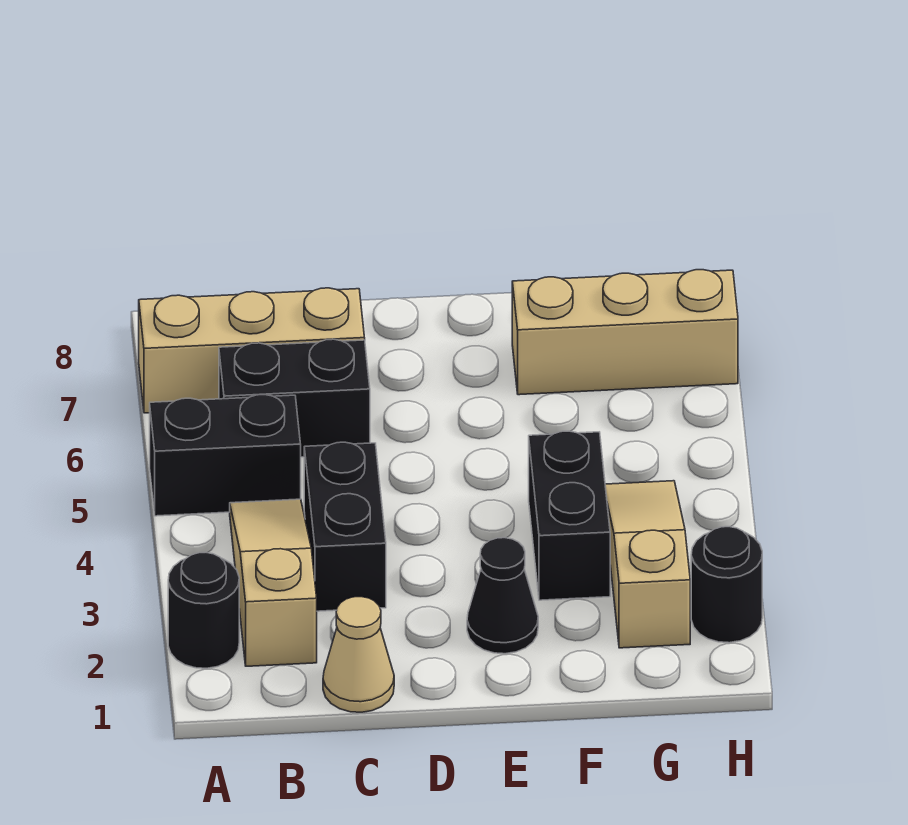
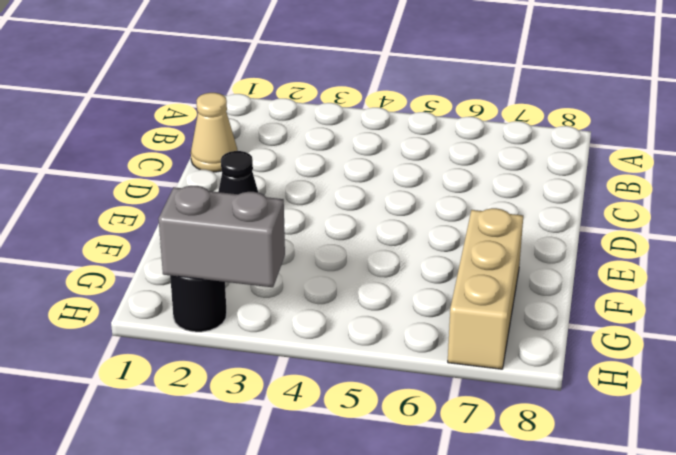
grey 1x2 brick [159,186,285,287] -> none
none -> black 1x1 round brick [168,553,239,668]
none -> black 1x2 brick [150,395,301,516]
none -> tan 1x3 brick [139,288,365,413]

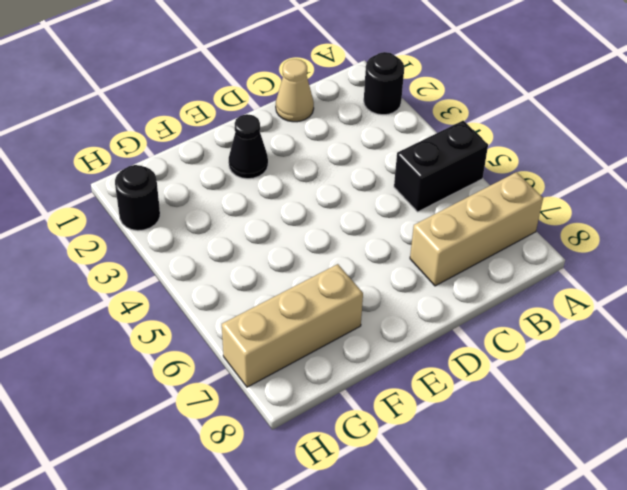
none -> tan 1x3 slope [230,499,317,666]
none -> black 1x2 brick [219,339,370,457]
none -> black 1x2 brick [304,442,386,611]

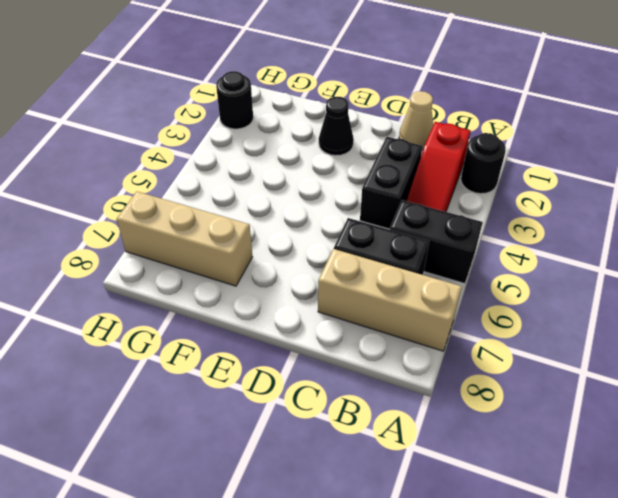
red 1x3 slope [407,122,471,212] -> tan 1x3 slope [230,499,317,666]
none -> black 1x2 brick [529,431,610,600]
none -> tan 1x3 slope [605,481,690,648]

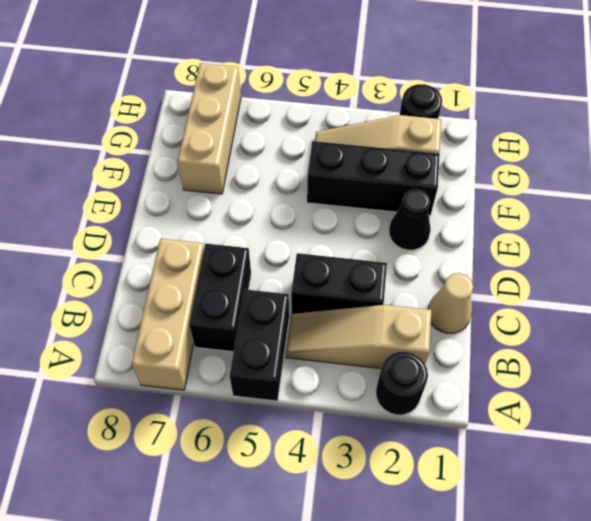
black 1x3 brick [307,141,440,216] -> black 1x2 brick [529,431,610,600]

